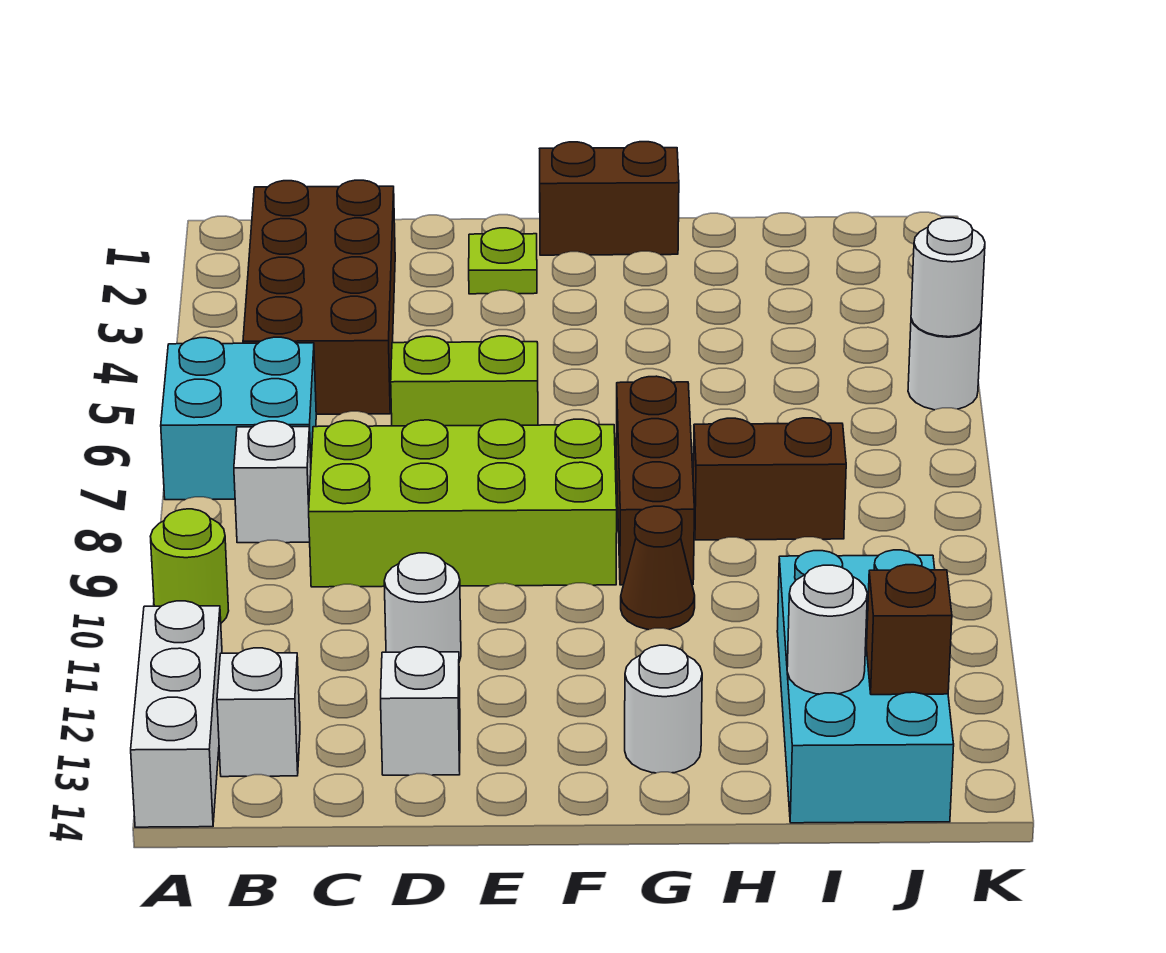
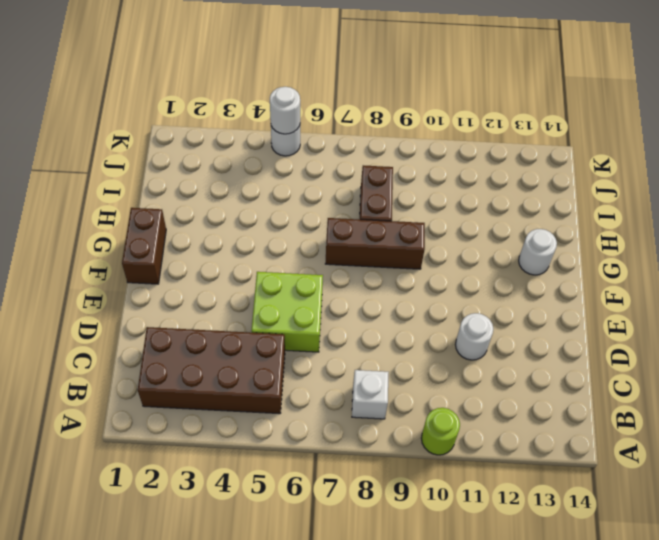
lime 2x2 brick [251,272,323,352] -> lime 1x2 brick [391,336,538,426]
none -> cyan 2x2 brick [161,337,316,500]
none -> white 1x3 brick [131,601,222,827]
none -> white 1x1 brick [217,648,300,777]

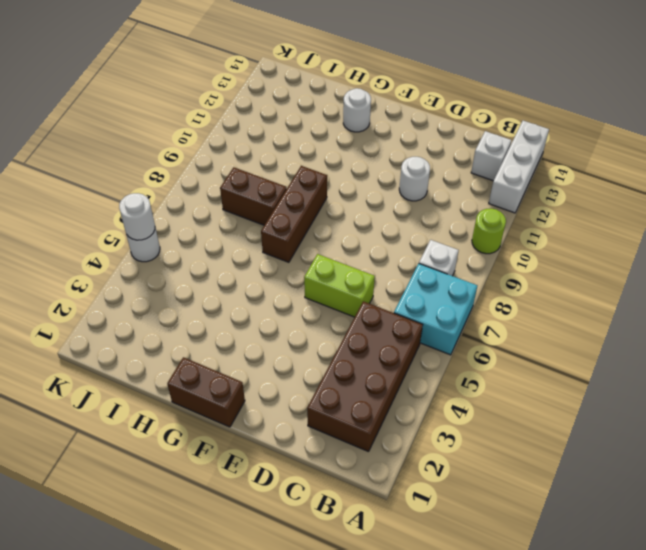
none -> lime 2x4 brick [309,419,617,587]
none -> white 1x1 brick [381,647,460,775]
none -> lime 1x1 plate [469,228,537,294]

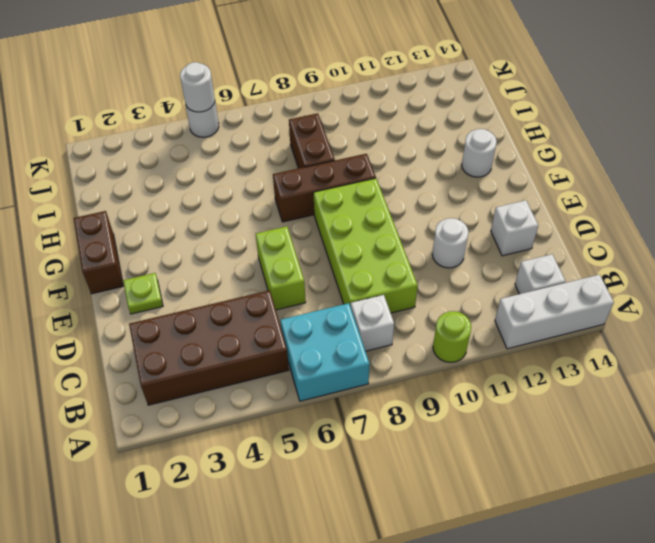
none -> brown 1x1 cone [621,506,695,630]
none -> cyan 2x4 brick [777,550,954,823]
none -> white 1x1 round brick [787,565,867,694]

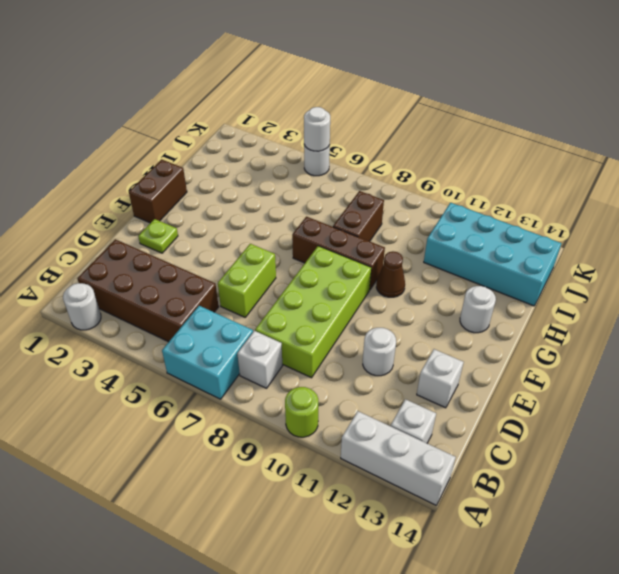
white 1x1 round brick [63,283,101,330] -> white 1x1 round brick moved to [787,565,867,694]
none -> brown 1x1 brick [866,565,952,695]

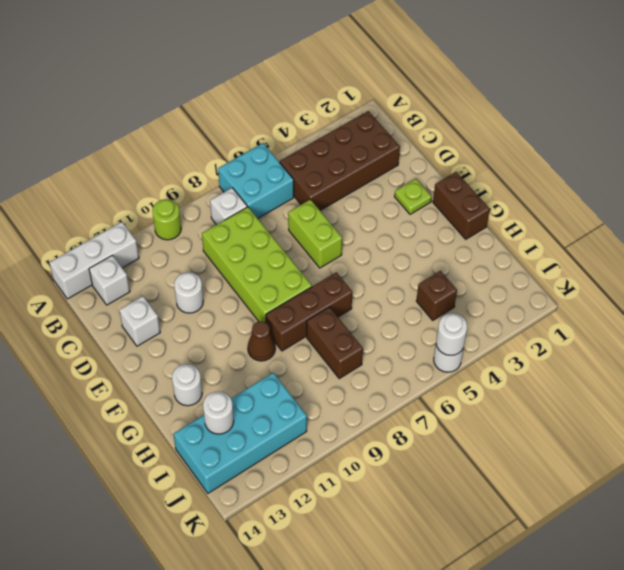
brown 1x1 brick [416,271,457,320] -> brown 1x1 brick moved to [866,565,952,695]

